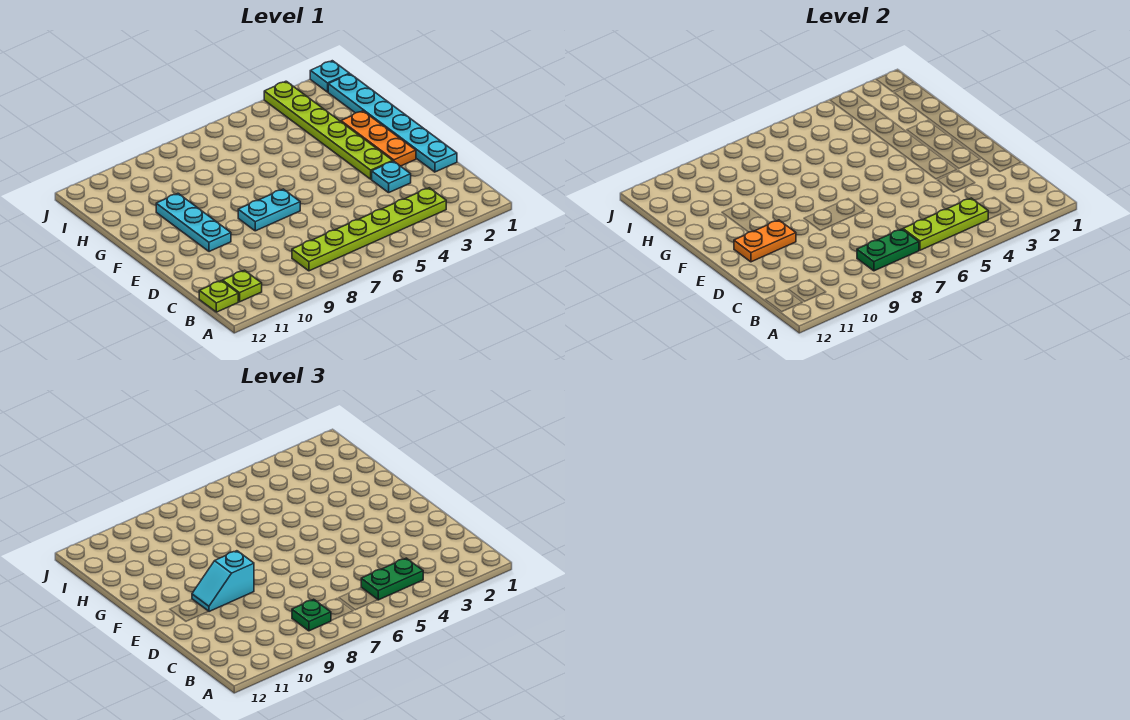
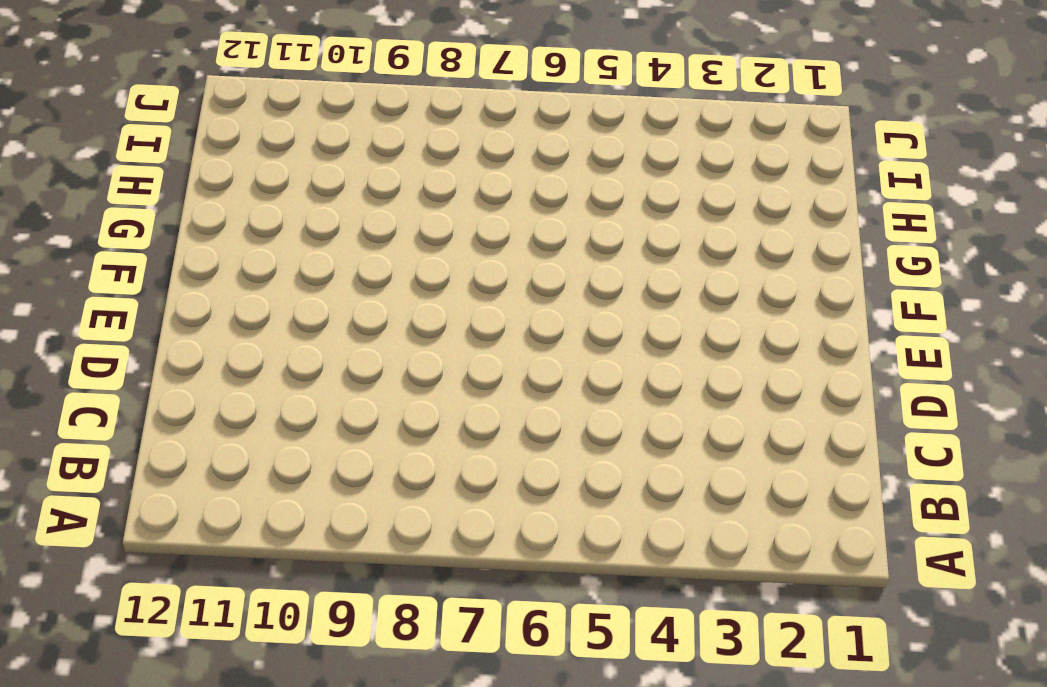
none -> lime 1x6 plate [292,188,446,271]
none -> lime 1x1 plate [223,270,262,302]
none -> lime 1x1 plate [199,281,238,312]

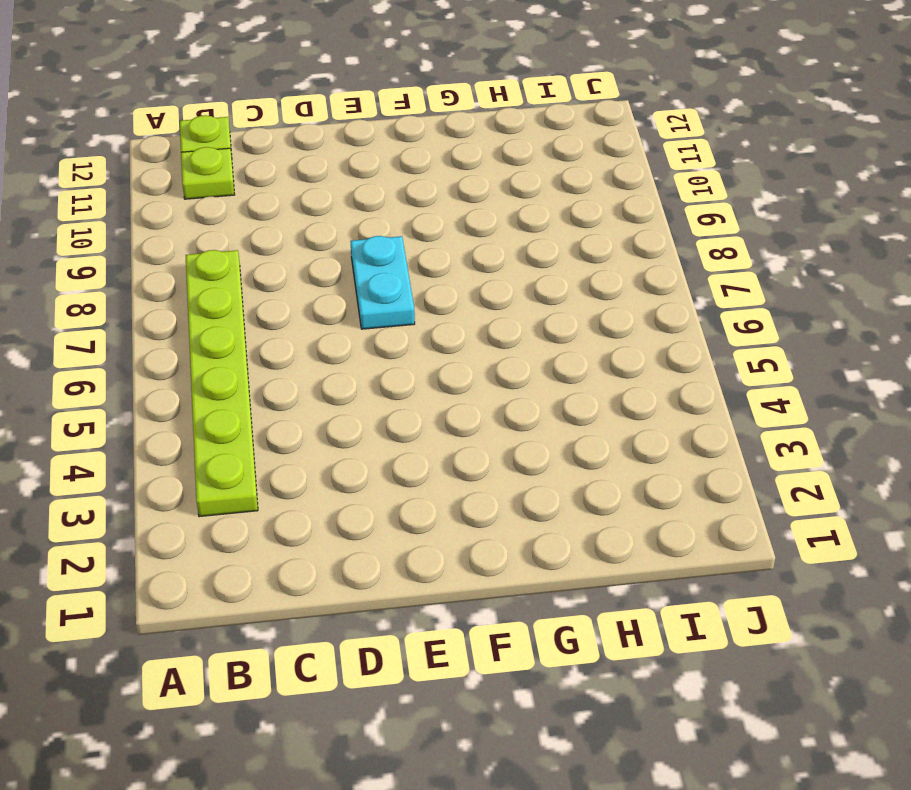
none -> cyan 1x6 plate [328,74,457,172]
none -> cyan 1x1 plate [372,161,411,193]
none -> orange 1x3 plate [341,111,416,166]

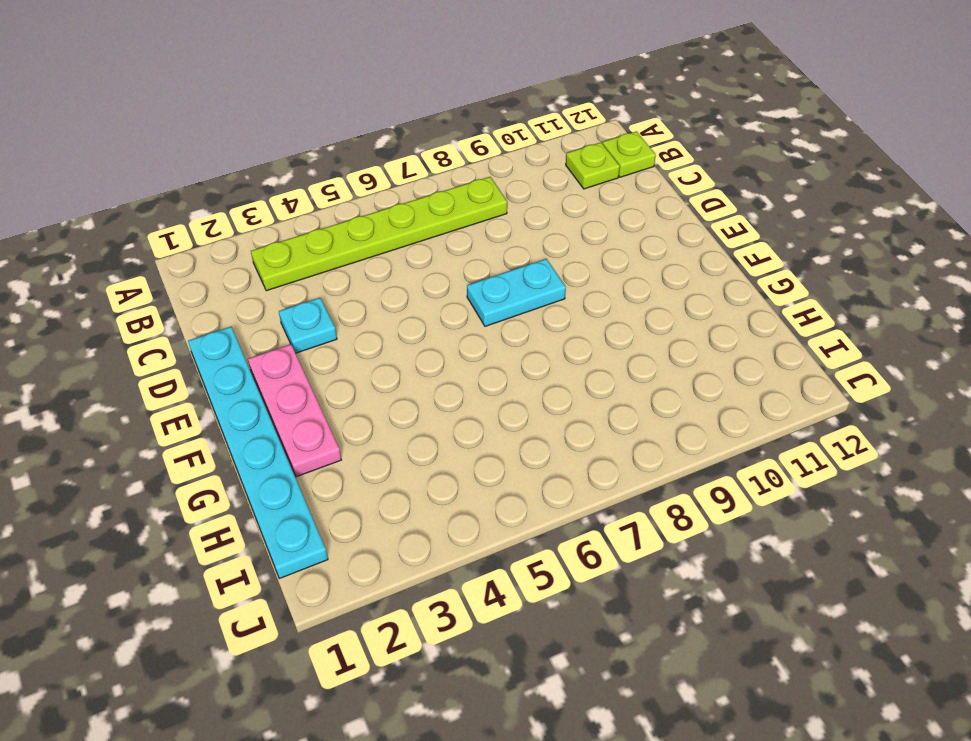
pink 1x3 plate [248,344,341,477] -> orange 1x3 plate [341,111,416,166]
none -> lime 1x6 plate [264,81,393,179]
none -> cyan 1x3 plate [156,194,231,252]
none -> cyan 1x1 plate [310,61,350,92]

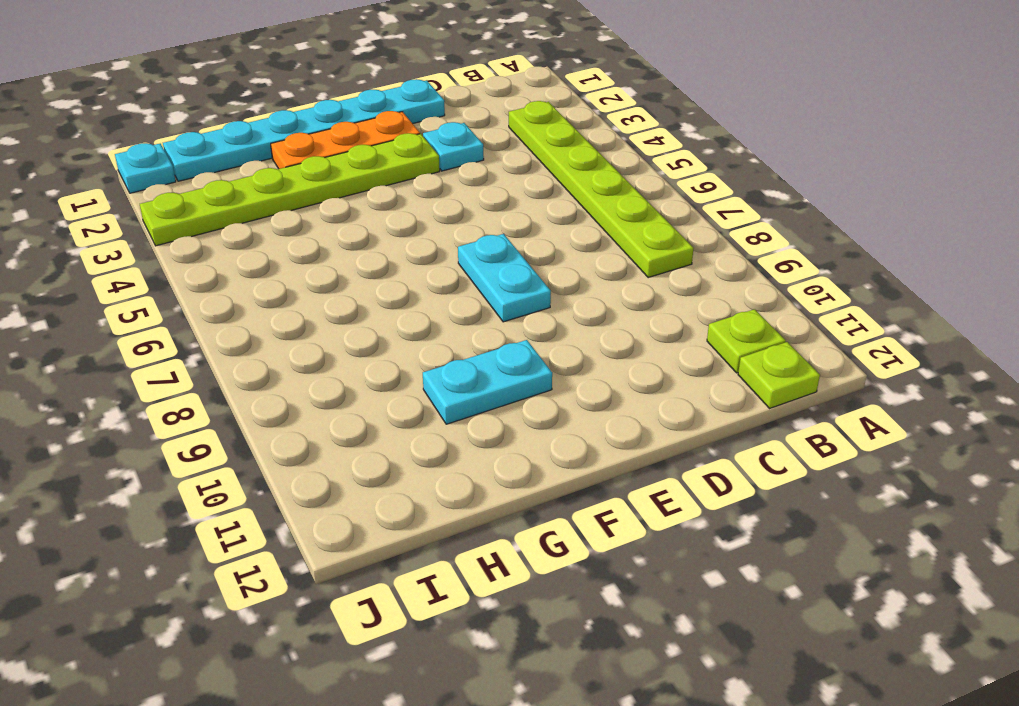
cyan 1x2 plate [423,340,552,424] -> cyan 1x3 plate [156,194,231,252]
none -> lime 1x3 plate [903,198,988,250]
none -> green 1x2 plate [857,229,919,271]
none -> orange 1x2 plate [734,220,796,262]

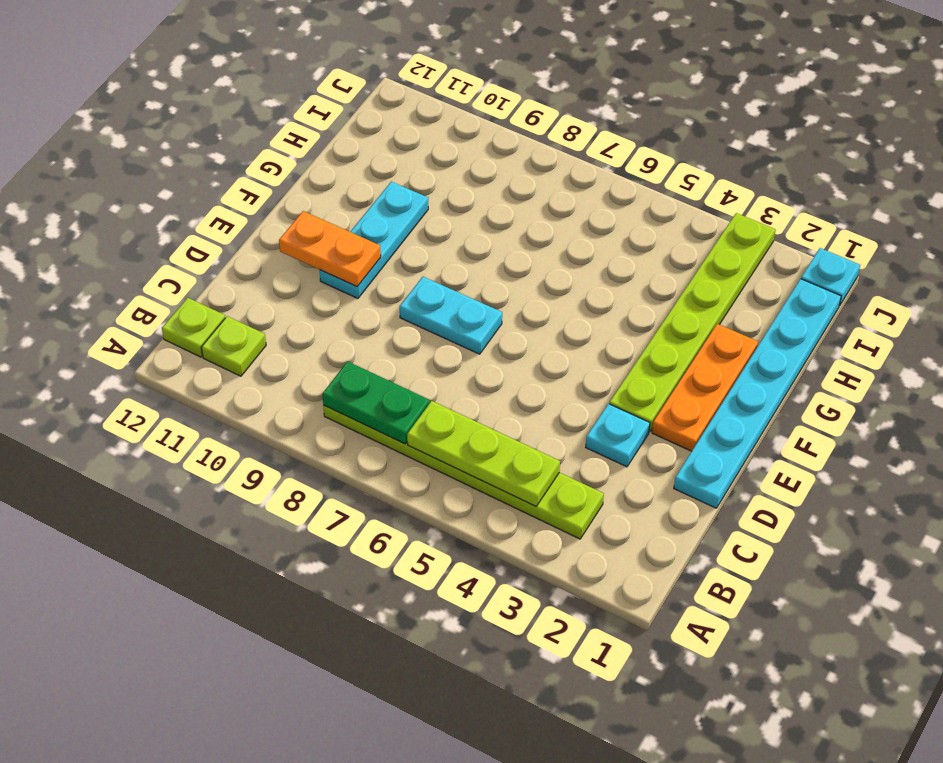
none -> green 1x2 plate [361,558,423,600]
none -> green 1x1 plate [292,599,331,631]
none -> cyan 1x2 slope [192,551,254,612]

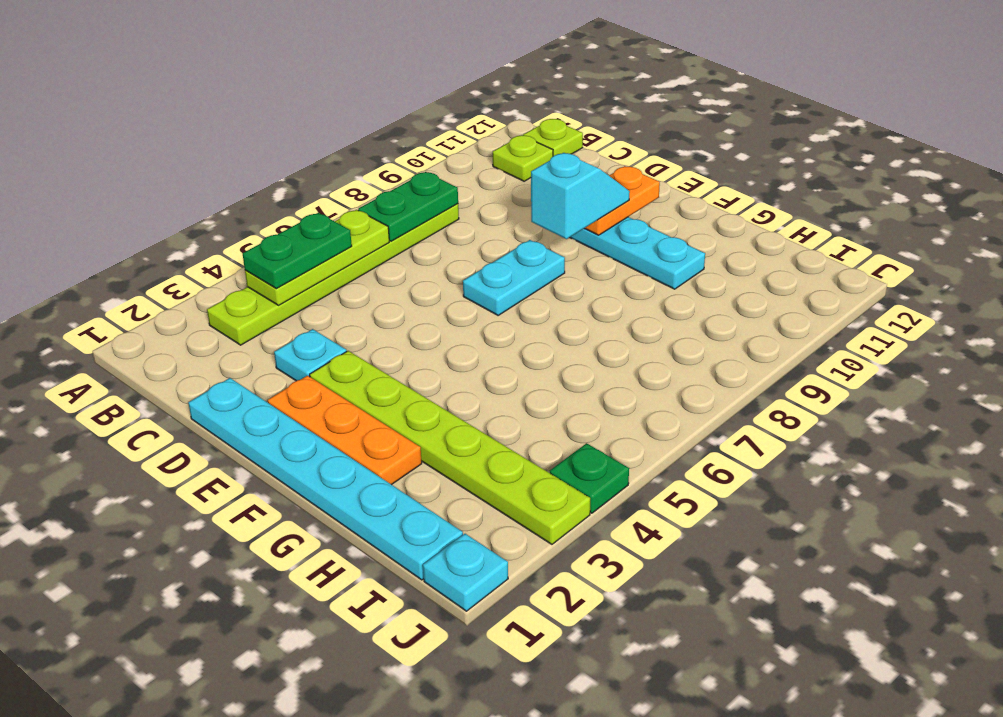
green 1x1 plate [550,443,629,513] -> green 1x1 plate moved to [292,599,331,631]

